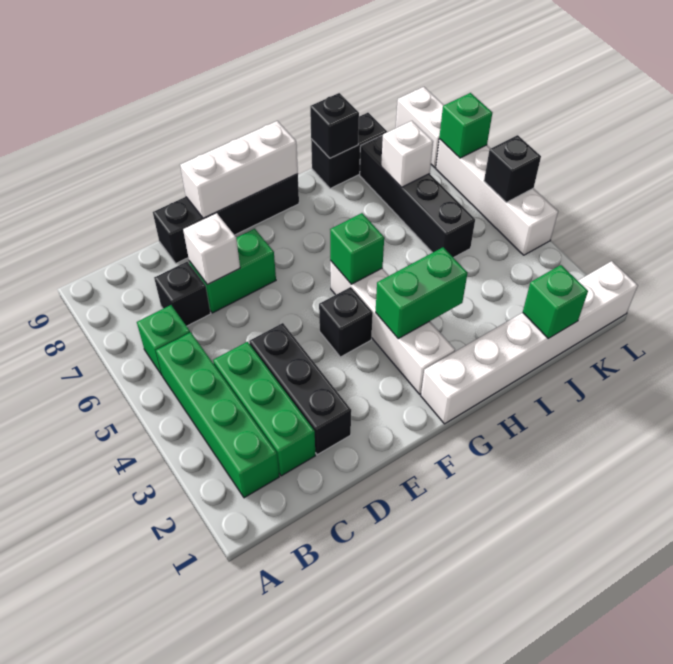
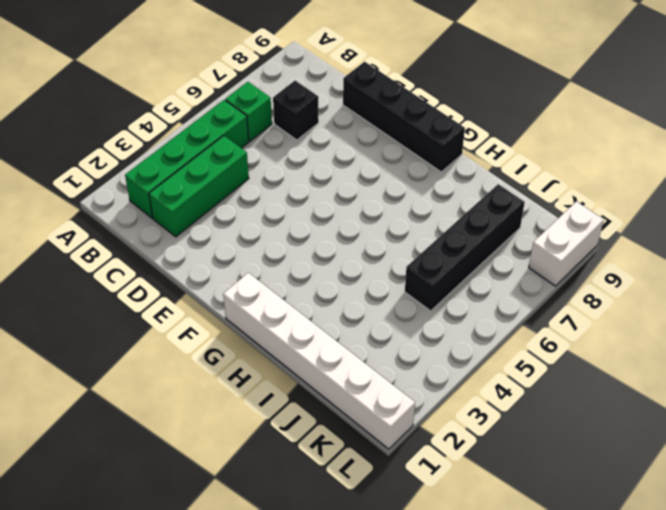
none -> black 1x3 brick [249,323,351,455]
none -> green 1x2 brick [189,229,276,313]
none -> black 1x1 brick [319,287,373,357]

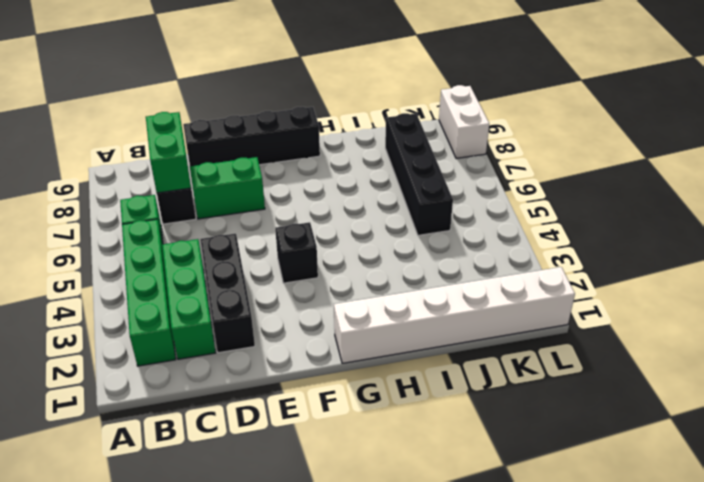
green 1x2 brick [146,112,191,193] -> green 1x2 brick turned to [376,247,468,339]
none -> white 1x4 brick [330,261,455,394]
none -> black 1x2 brick [311,113,387,189]
none -> white 1x4 brick [436,139,558,255]

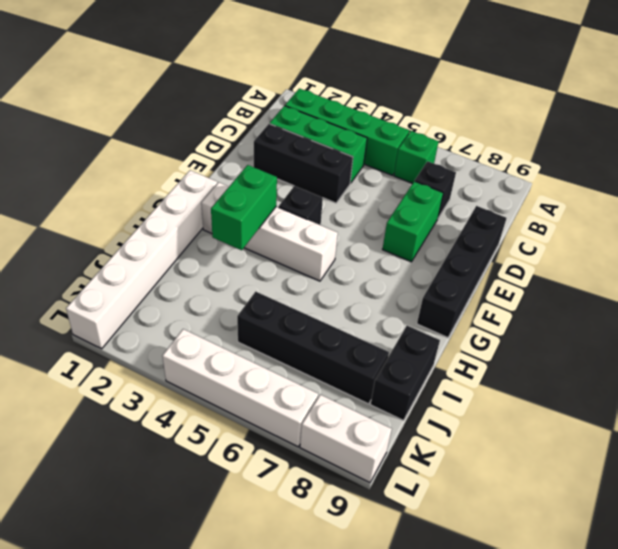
none -> white 1x1 brick [183,213,240,285]
none -> white 1x3 brick [180,121,298,218]
none -> green 1x1 brick [330,213,384,284]

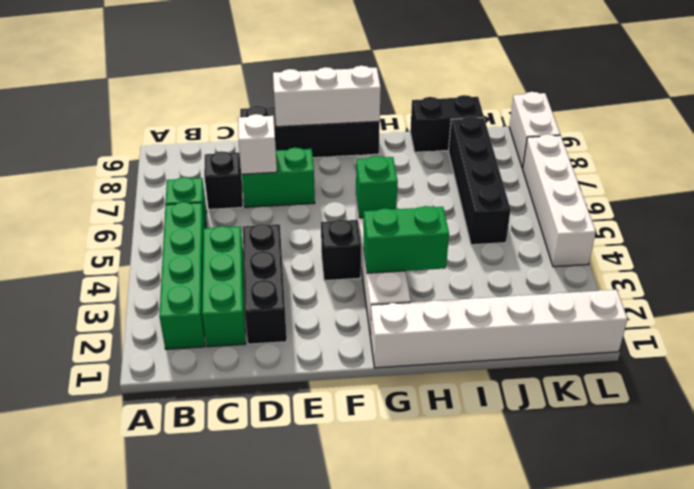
none -> black 1x1 brick [310,93,359,158]
none -> green 1x1 brick [523,265,588,339]
none -> white 1x1 brick [381,121,433,187]

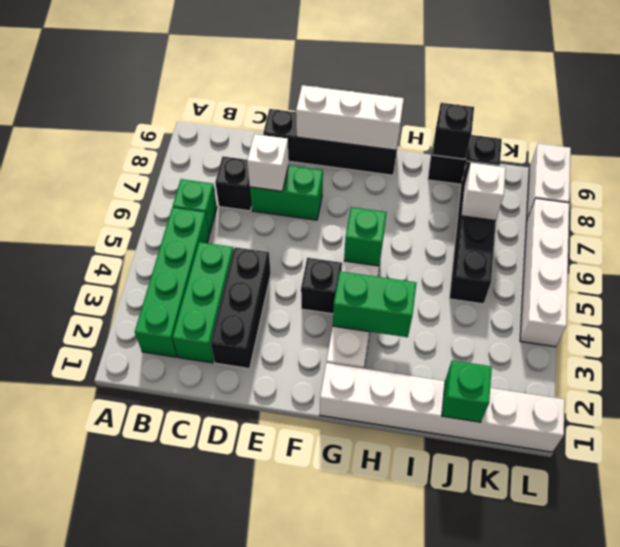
none -> black 1x1 brick [484,135,541,202]
none -> green 1x1 brick [439,93,492,158]

